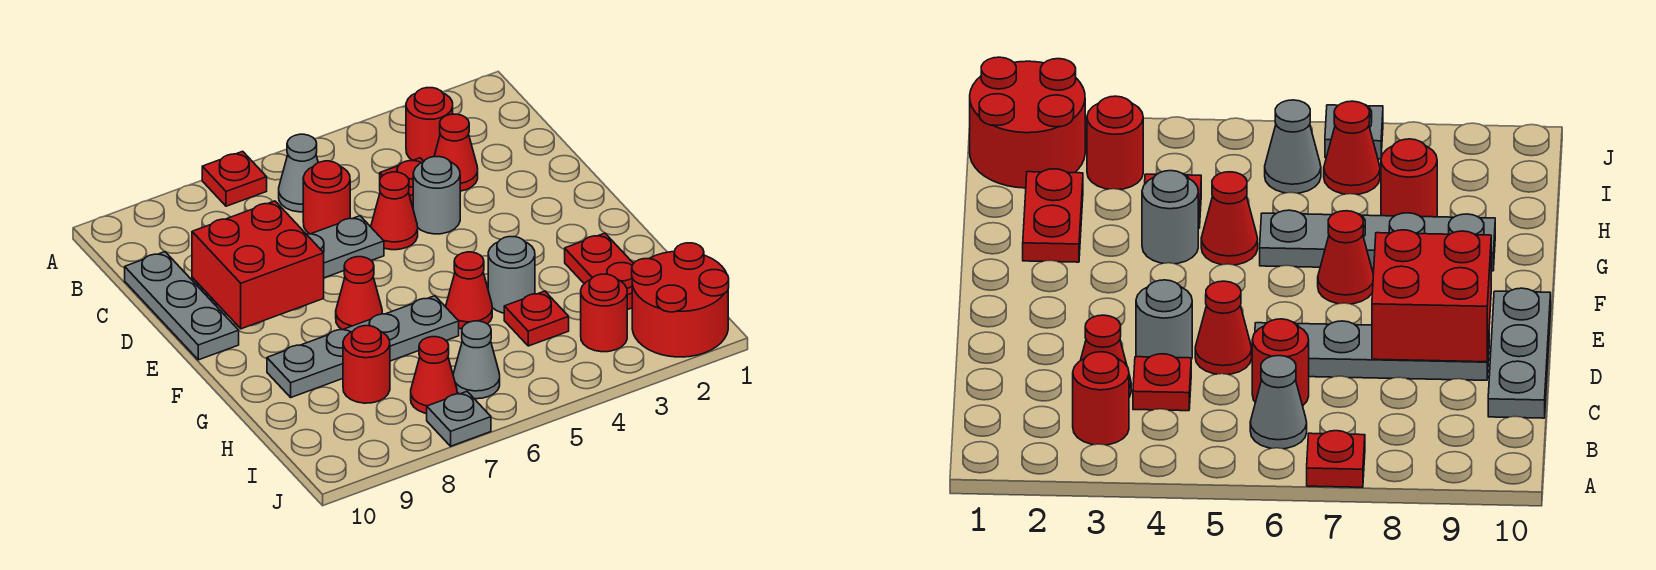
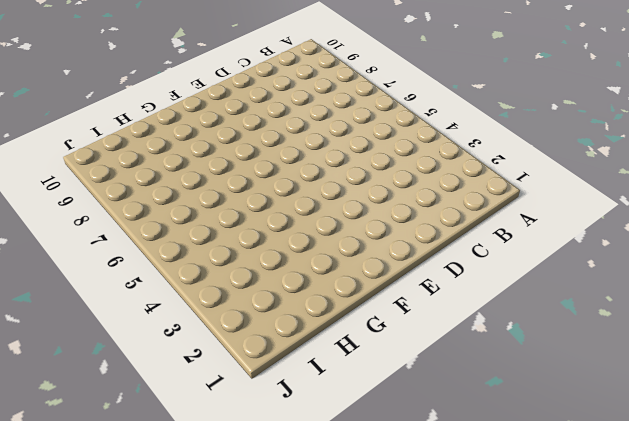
none -> red 1x1 plate [202,151,267,206]
none -> red 1x1 round brick [406,88,453,161]
none -> grey 1x1 cone [279,134,318,212]

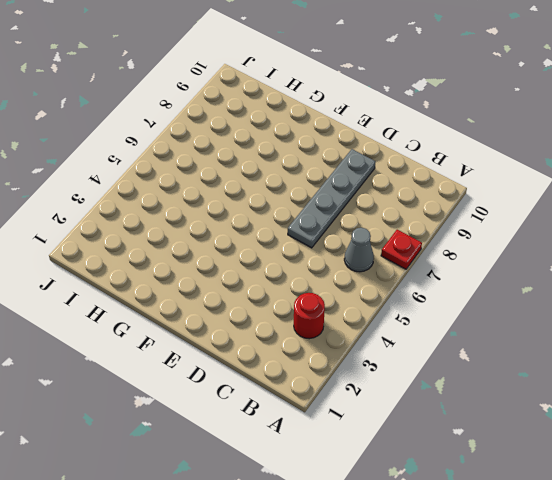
none -> red 1x1 cone [434,114,478,191]
none -> red 1x1 plate [380,158,424,207]
none -> red 1x1 round brick [303,161,350,234]

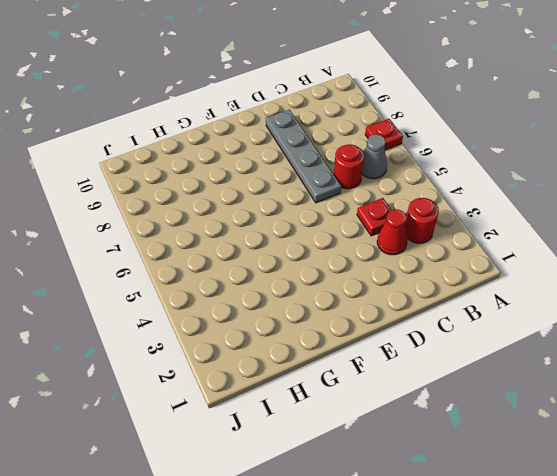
none -> grey 1x3 plate [125,252,239,360]
none -> grey 1x1 round brick [413,157,460,234]
none -> red 1x1 cone [371,172,418,250]

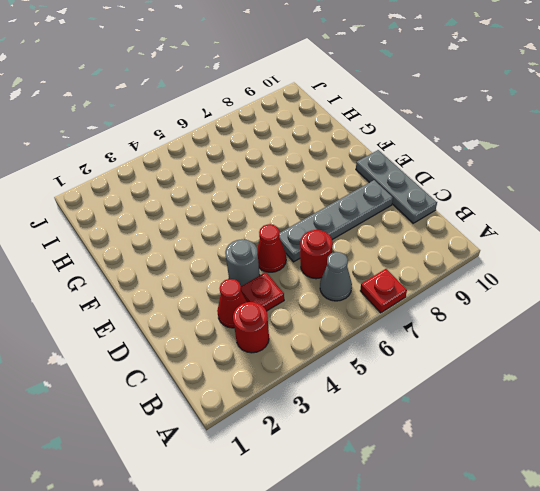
none -> red 1x1 cone [336,257,382,330]
none -> red 1x2 plate [565,233,634,310]
none -> grey 1x1 round brick [488,237,535,313]

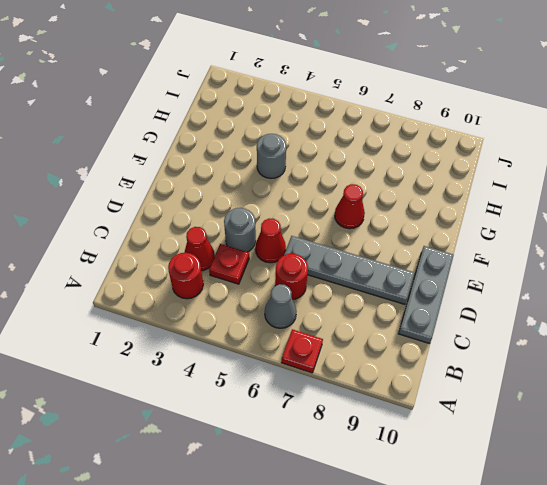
none -> red 1x2 plate [565,233,634,310]
none -> red 1x1 cone [446,252,492,329]
none -> grey 1x4 plate [267,296,459,397]

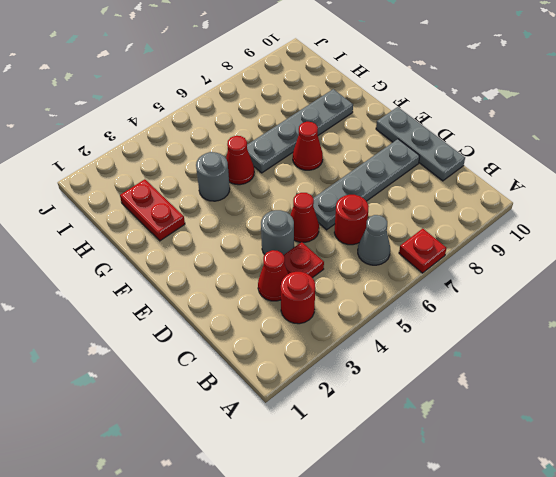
none -> red 1x1 plate [504,291,569,346]
none -> red 1x1 round brick [343,326,390,403]
none -> red 2x2 round brick [632,243,729,357]

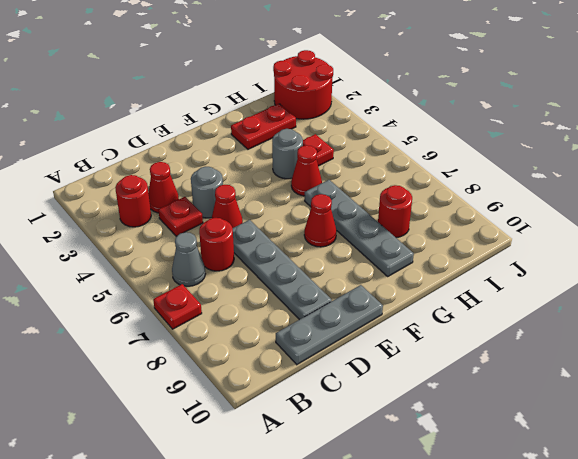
none -> red 1x1 round brick [581,274,627,352]
none -> grey 1x1 cone [453,321,500,399]
none -> red 1x1 cone [411,337,457,413]

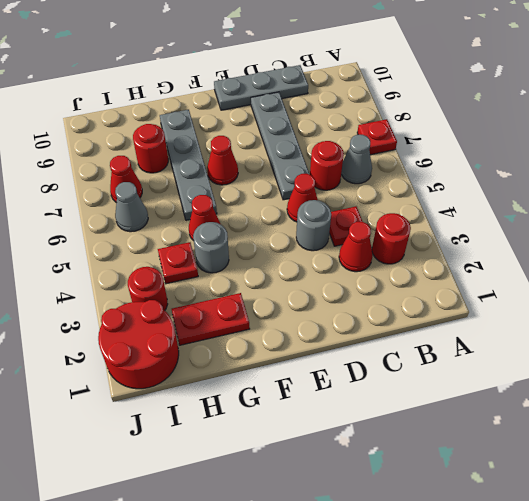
none -> grey 1x1 plate [427,392,491,446]
none -> red 2x2 brick [192,201,324,329]

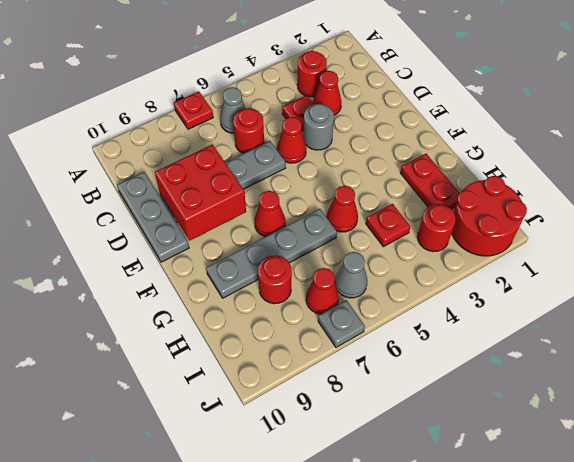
none -> grey 1x1 round brick [488,237,535,313]

